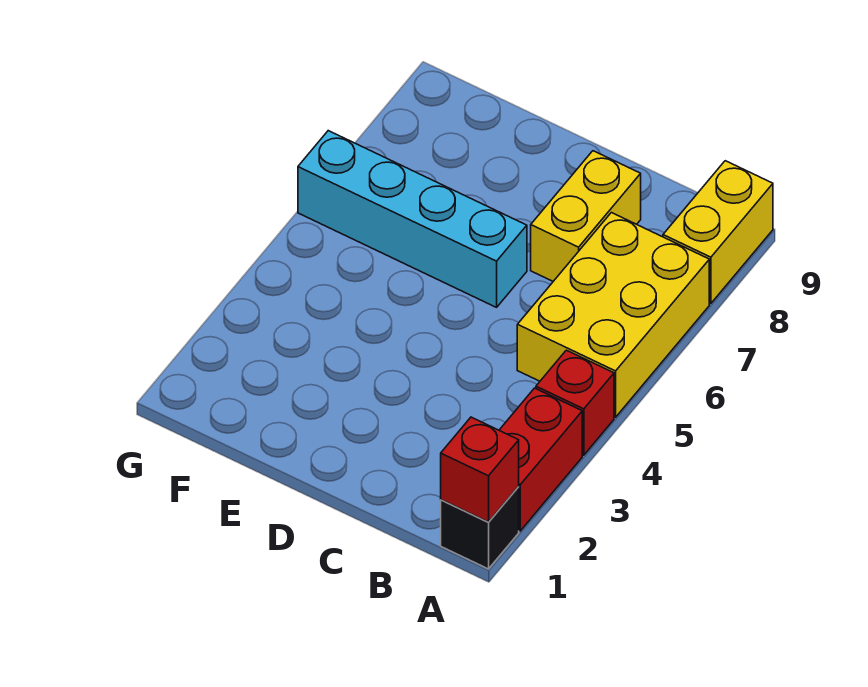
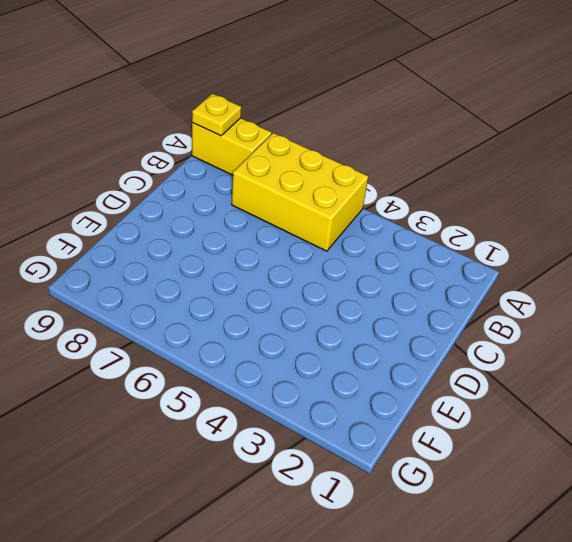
yellow 1x1 plate [192,94,241,136] -> none
none -> black 1x1 brick [441,487,519,569]
none -> red 1x2 brick [499,388,582,531]

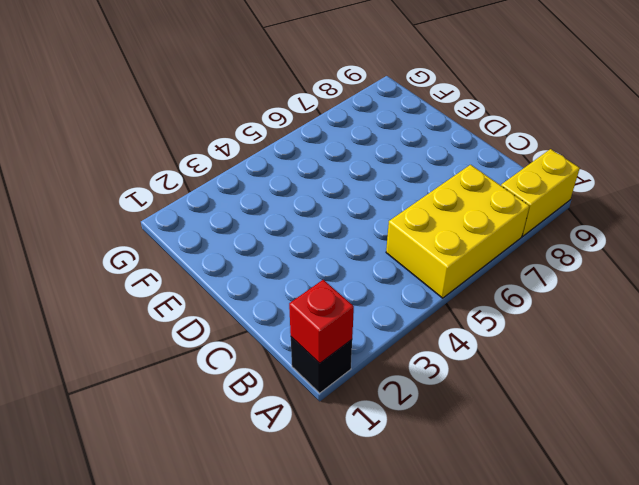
none -> red 1x2 brick [499,388,582,531]
none -> red 1x1 brick [536,350,614,455]

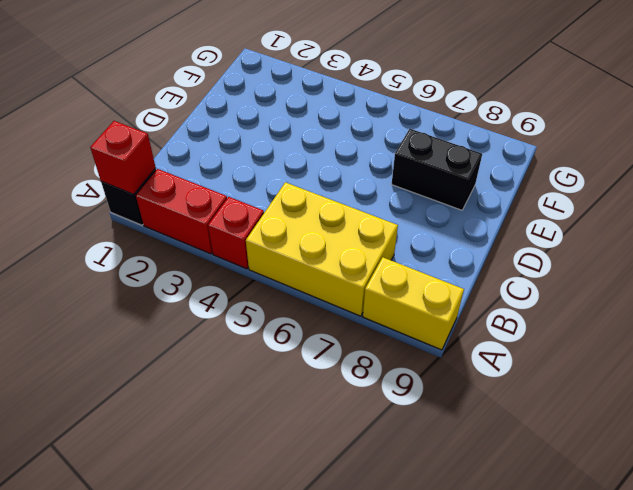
black 1x2 brick [392,129,482,210] -> none
none -> yellow 1x2 brick [531,151,641,281]
none -> cyan 1x4 brick [298,131,527,307]

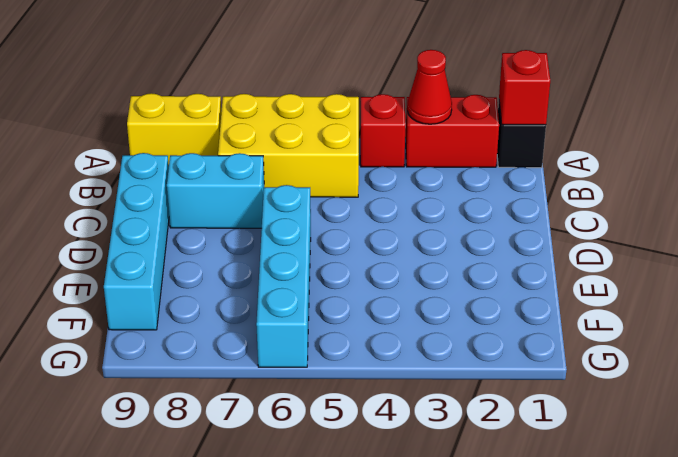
red 1x1 cone [407,50,452,124] -> none
cyan 1x2 brick [167,153,264,228] -> yellow 1x2 brick [531,151,641,281]
cyan 1x4 brick [104,153,169,330] -> none

